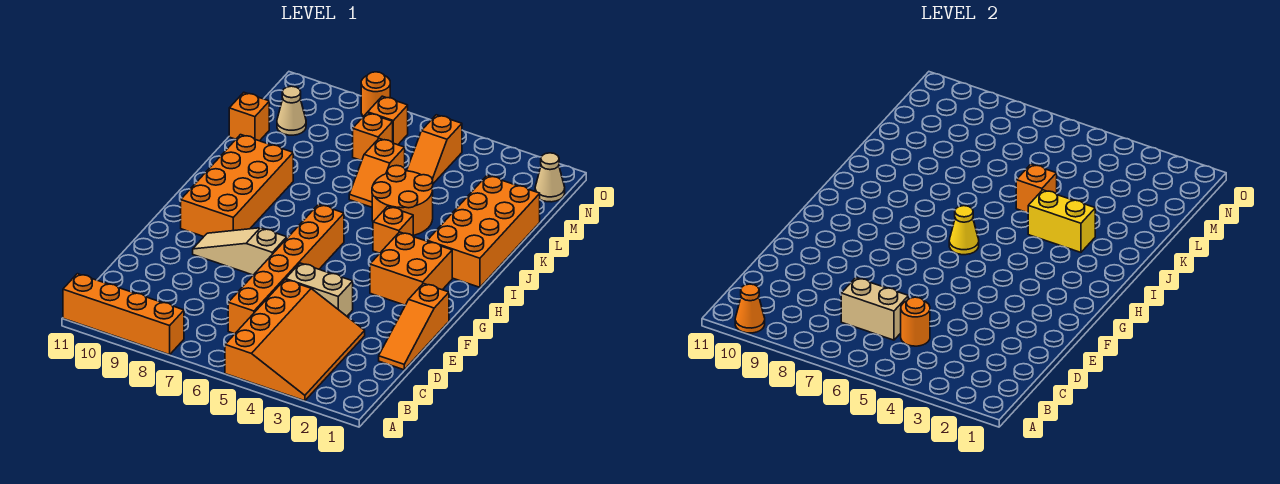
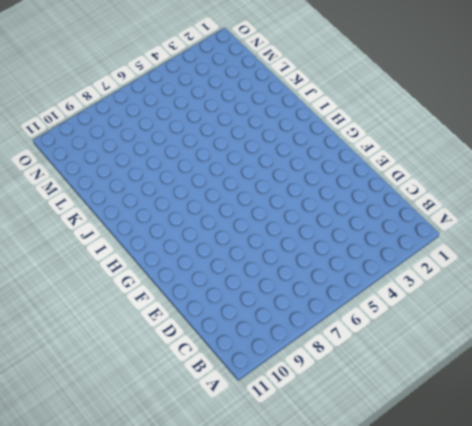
none -> orange 3x4 slope [225,280,365,401]
none -> orange 1x4 brick [63,274,184,355]
none -> orange 1x6 brick [228,204,344,334]

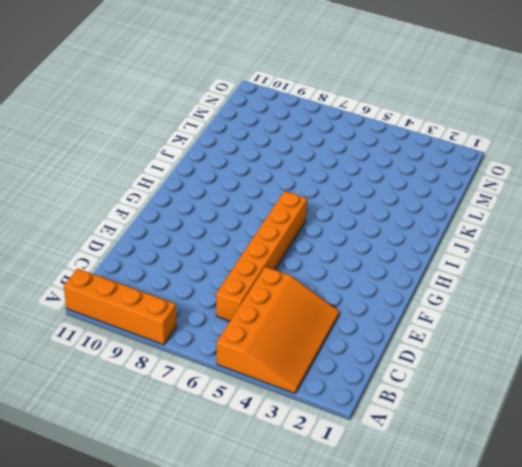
none -> orange 1x3 slope [379,283,449,370]
none -> tan 1x2 brick [286,263,353,316]
none -> tan 1x3 slope [193,228,287,275]

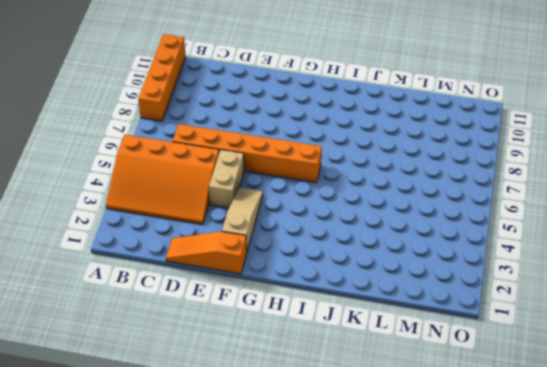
tan 1x3 slope [222,188,263,252] -> tan 1x3 slope moved to [193,228,287,275]
none -> orange 2x2 brick [370,232,452,305]
none -> orange 2x4 brick [181,135,293,237]
none -> orange 2x4 brick [427,175,540,287]

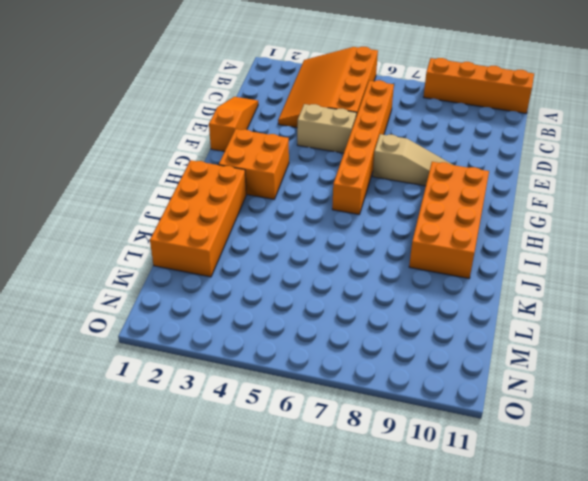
none -> orange 1x1 brick [373,206,413,253]
none -> orange 2x2 round brick [372,165,433,235]
none -> orange 1x2 slope [349,139,405,207]

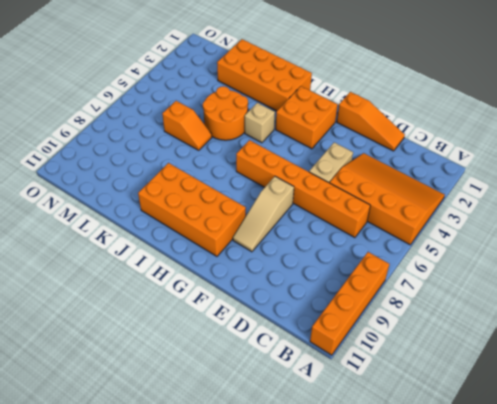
tan 1x1 brick [245,103,275,143] -> orange 1x1 brick [373,206,413,253]
none -> orange 1x1 brick [229,93,269,141]
none -> orange 1x2 slope [407,115,462,184]
none -> orange 1x1 brick [353,113,393,161]

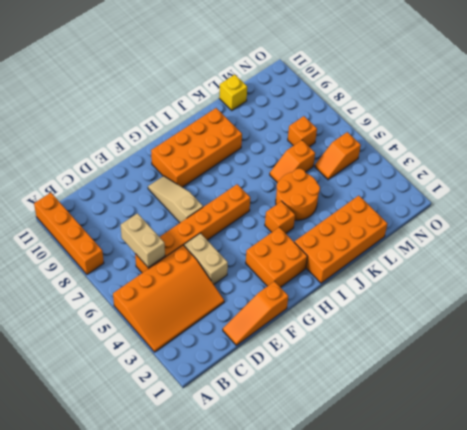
yellow 1x1 brick [219,75,247,110] -> orange 1x1 brick [229,93,269,141]
none -> tan 1x1 cone [277,86,306,135]
none -> tan 1x1 cone [535,153,565,202]
none -> orange 1x1 brick [368,96,408,145]

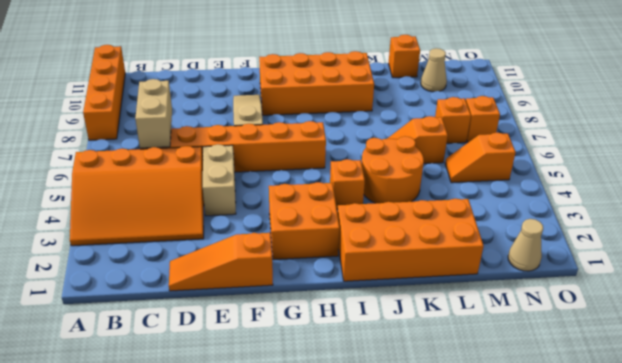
none -> orange 1x1 round brick [361,72,390,116]
none -> orange 1x1 cone [735,284,765,333]
none -> orange 1x1 round brick [901,297,930,346]

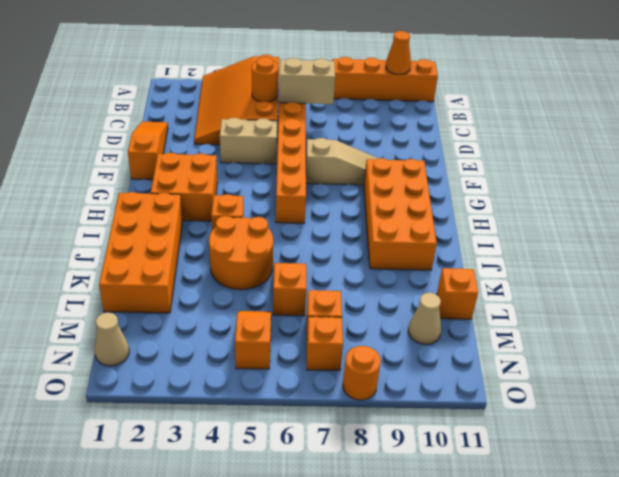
none -> yellow 1x1 cone [949,206,979,255]
none -> yellow 1x2 brick [1028,190,1095,252]
none -> orange 1x1 brick [1016,164,1057,213]

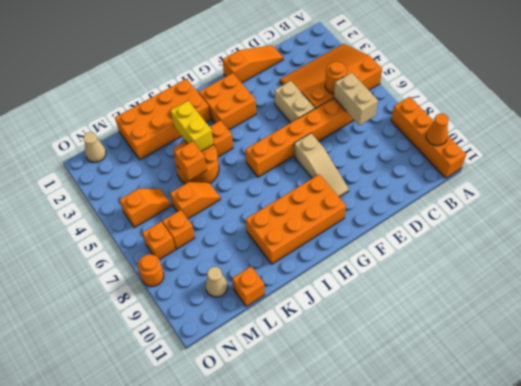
none -> yellow 1x1 cone [949,206,979,255]

